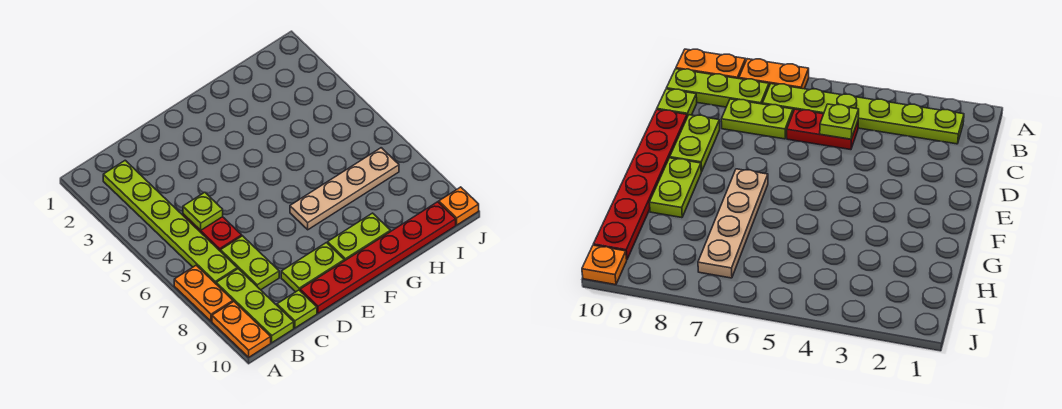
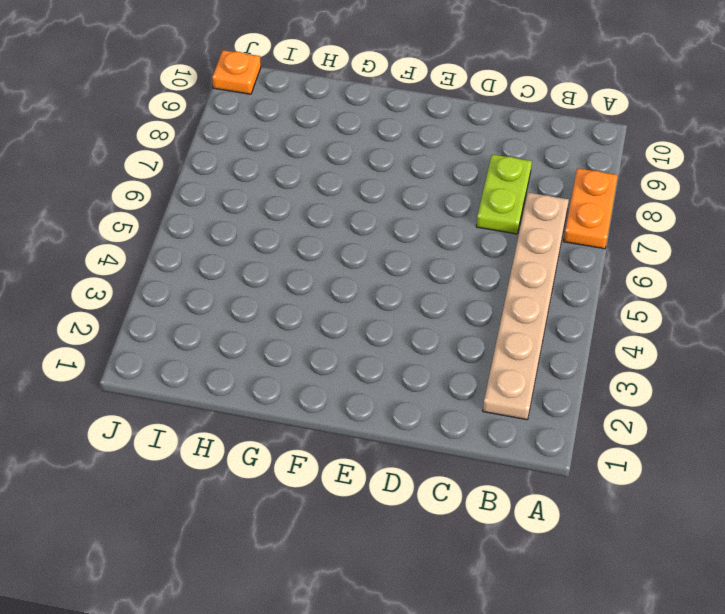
tan 1x6 plate [483,193,569,420] -> lime 1x6 plate [103,160,237,284]
none -> orange 1x2 plate [212,301,271,357]
none -> lime 1x3 plate [216,269,294,343]
none -> red 1x2 plate [183,214,242,251]

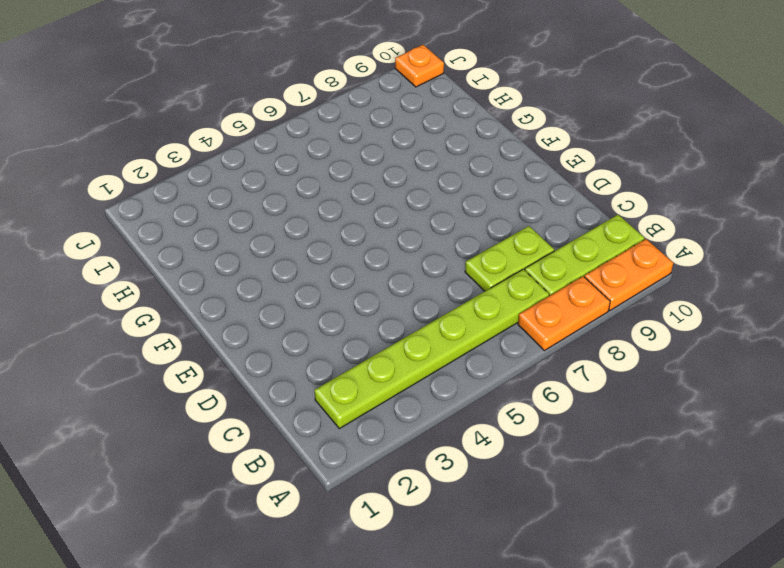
none -> red 1x2 plate [183,214,242,251]
none -> lime 1x1 plate [277,290,317,328]
none -> lime 1x2 plate [281,243,344,292]

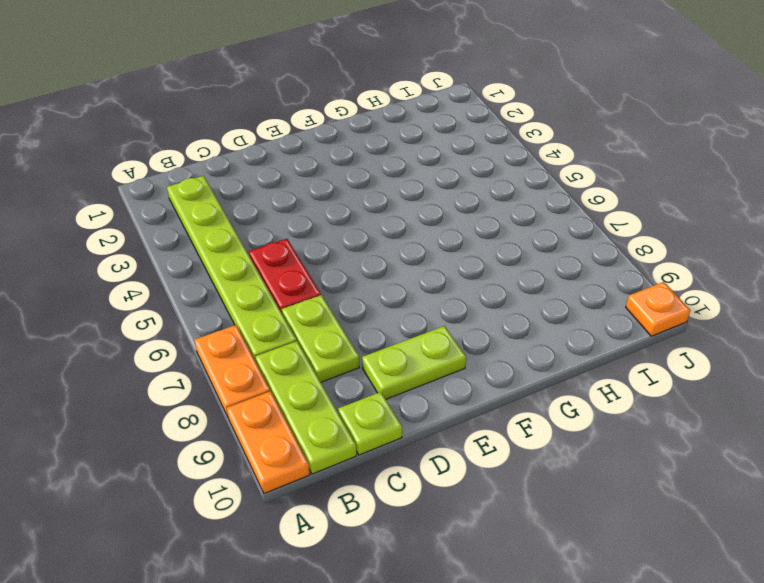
none -> red 1x6 plate [300,202,456,313]
none -> tan 1x4 plate [290,148,399,230]
none -> lime 1x2 plate [328,213,391,261]

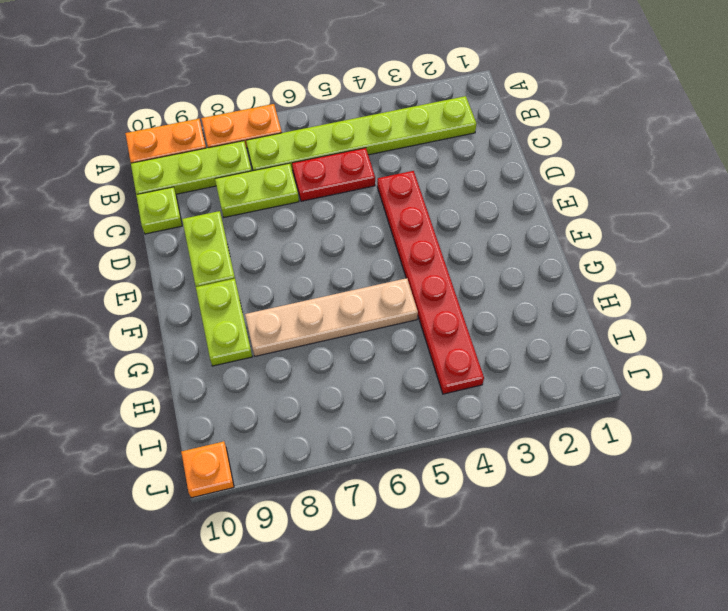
red 1x6 plate [377,171,484,394] -> red 1x6 plate moved to [300,202,456,313]
tan 1x4 plate [245,278,418,356] -> tan 1x4 plate turned to [290,148,399,230]
none -> lime 1x1 plate [183,192,223,230]

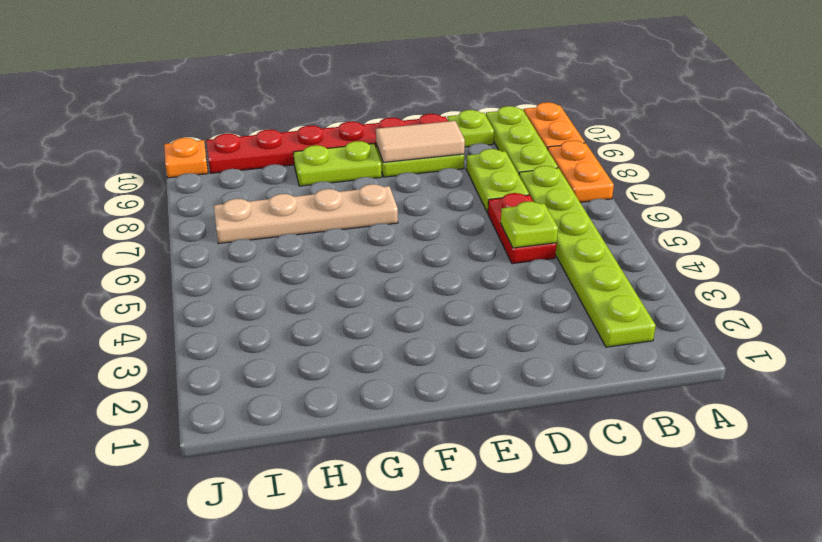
tan 1x2 tile [376,121,465,162] -> none

